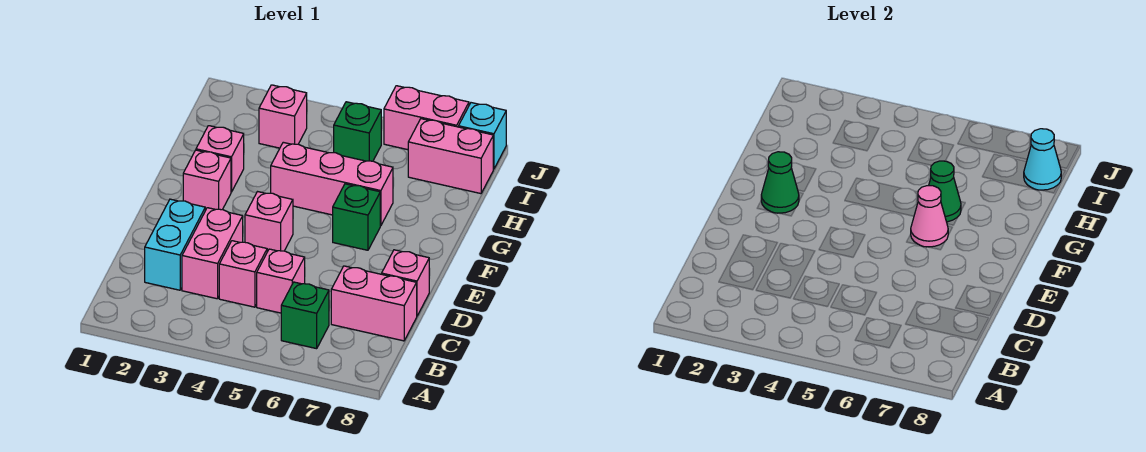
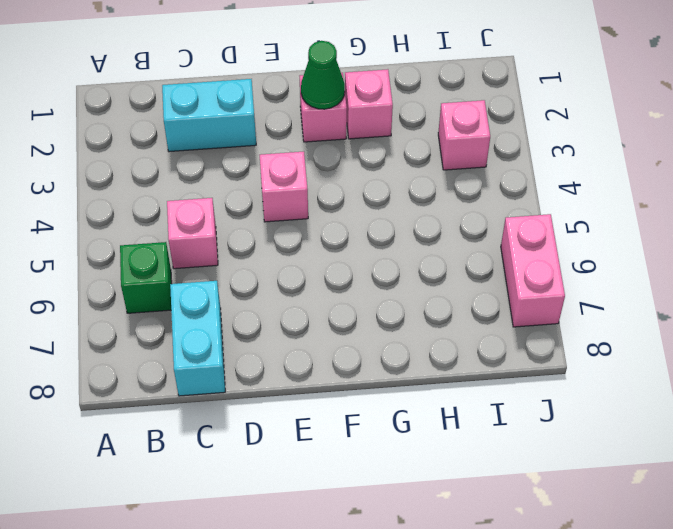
cyan 1x2 brick [170,281,225,396] -> pink 1x2 brick [331,266,417,341]
none -> pink 1x2 brick [182,208,243,299]
none -> pink 1x1 brick [219,241,267,307]
none -> pink 1x1 brick [382,250,429,316]

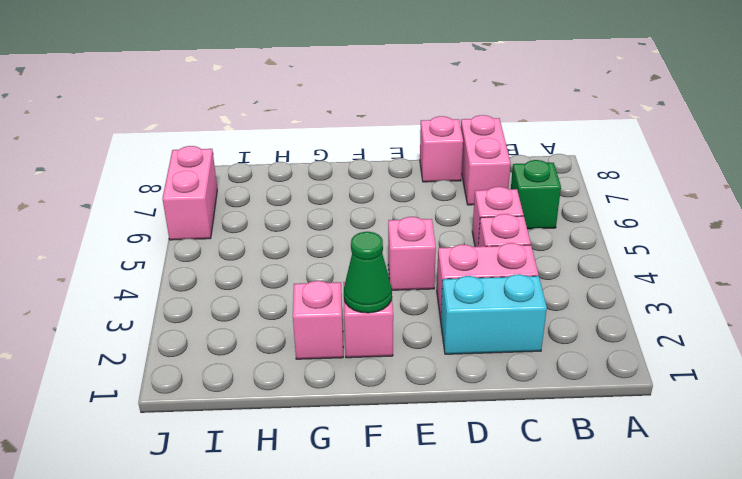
none -> green 1x1 brick [333,184,380,250]
none -> pink 1x3 brick [271,142,393,226]
none -> pink 1x1 brick [259,85,307,148]

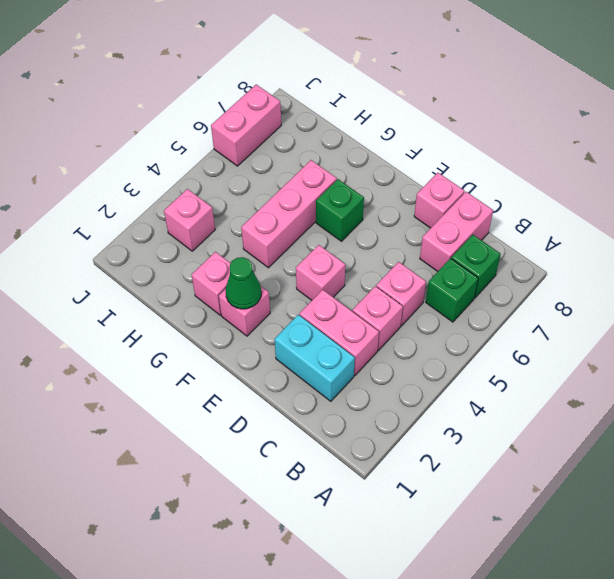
green 1x1 brick [451,235,501,298] -> green 1x1 brick moved to [334,102,381,161]
none -> pink 1x2 brick [408,119,493,194]
none -> cyan 1x1 brick [459,103,506,169]
none -> pink 1x1 cone [911,186,948,247]

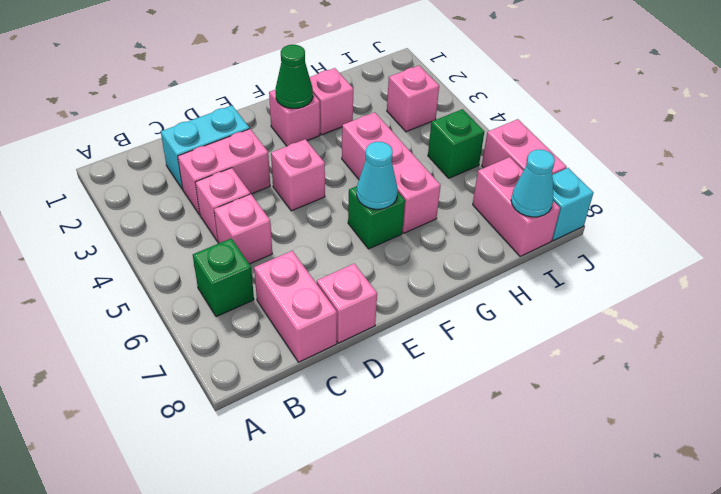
cyan 1x1 cone [357,142,398,209] -> pink 1x1 cone [911,186,948,247]
none -> green 1x1 cone [929,161,961,222]

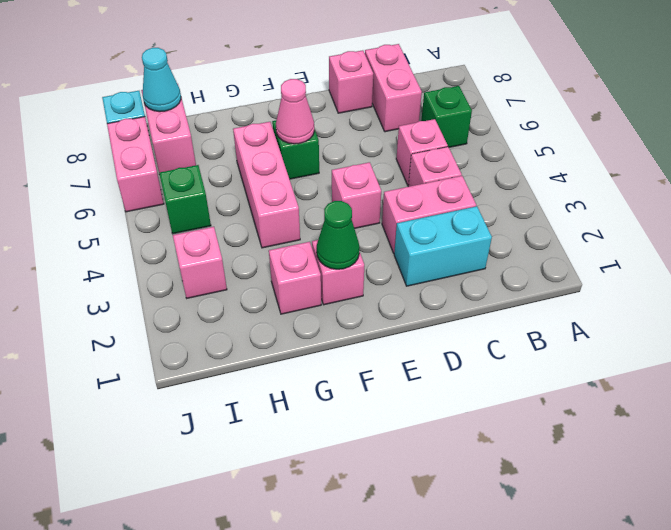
none -> green 1x1 cone [929,161,961,222]

